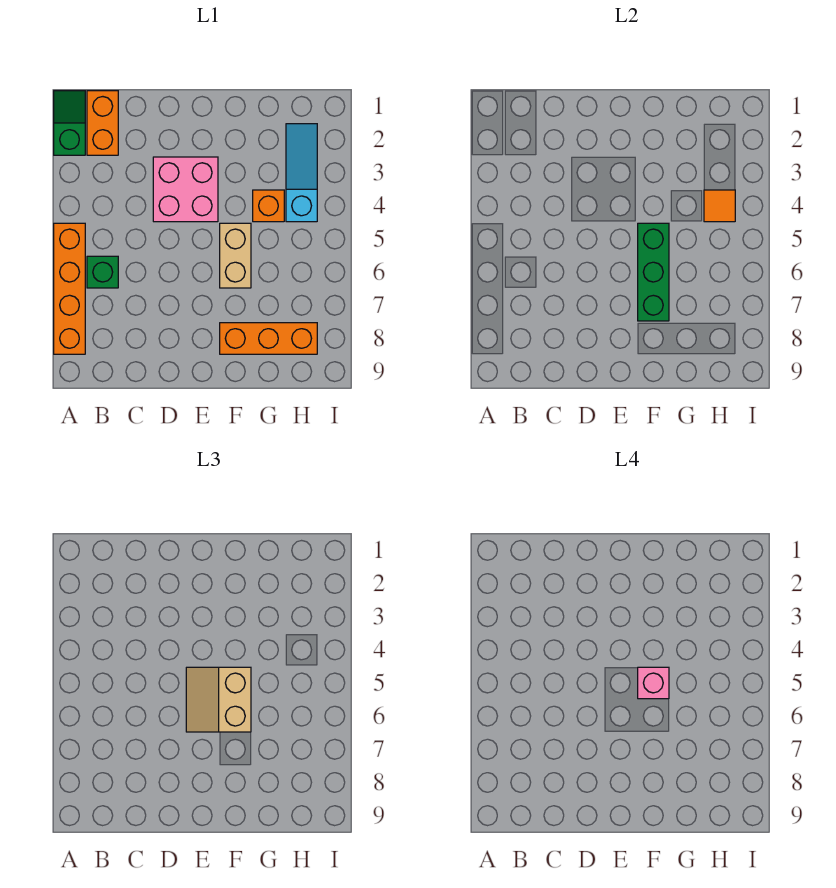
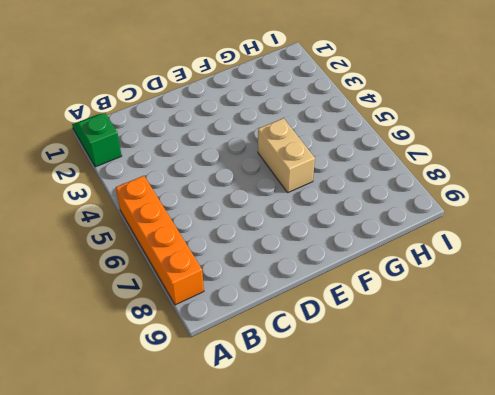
none -> orange 1x2 brick [87,91,118,155]
none -> green 1x1 brick [87,256,118,288]
none -> pink 2x2 brick [153,157,218,222]

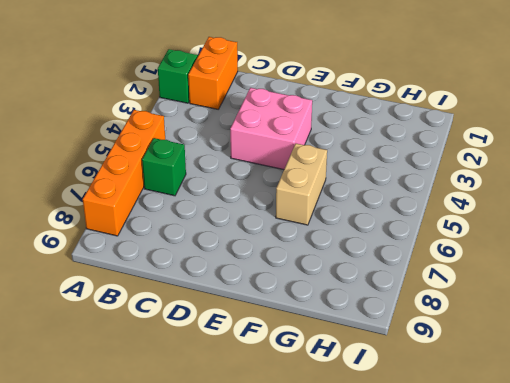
none -> orange 1x3 brick [220,323,317,354]
none -> orange 1x1 brick [253,190,284,222]
none -> cyan 1x3 slope [286,124,317,222]

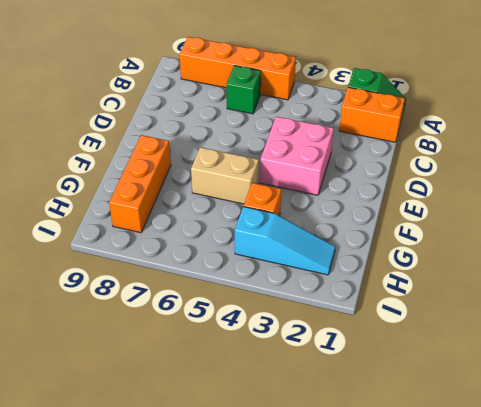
none -> green 1x3 brick [638,223,669,321]
none -> orange 1x1 tile [704,190,735,222]
none -> tan 2x2 slope [186,667,251,732]

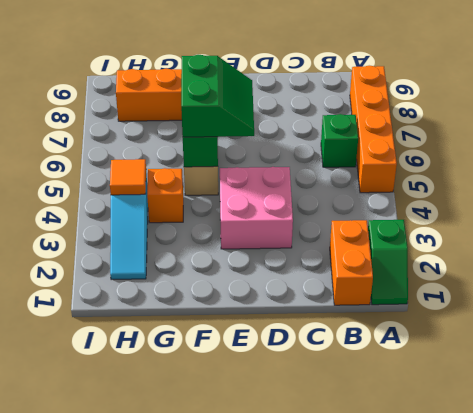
green 2x2 slope [181,55,254,137] -> tan 2x2 slope [186,667,251,732]
none -> pink 1x1 brick [638,667,669,699]

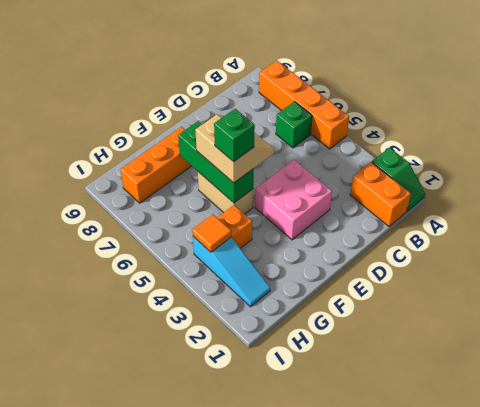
green 1x1 brick [214,109,255,162] -> pink 1x1 brick [638,667,669,699]

